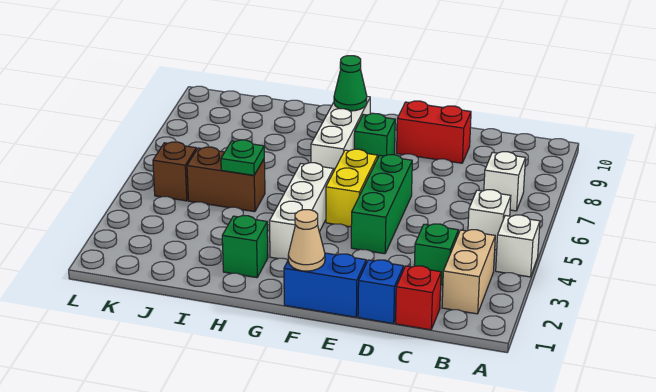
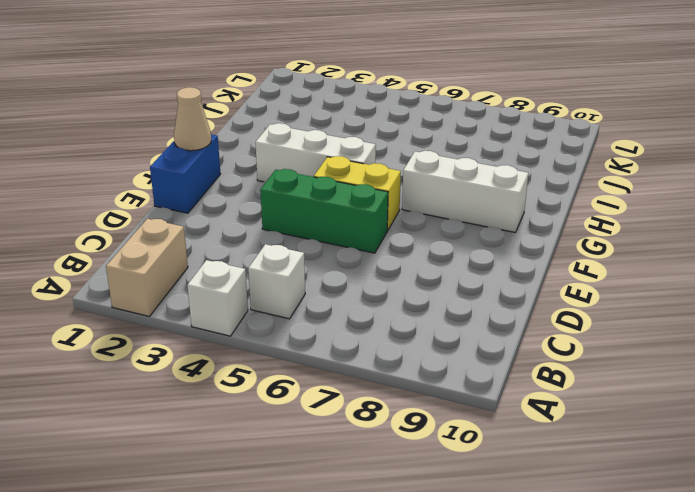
tan 1x2 brick [106,219,188,317] -> tan 1x2 brick turned to [442,230,495,314]
none -> white 1x1 brick [484,152,525,211]
none -> red 1x1 brick [396,266,441,330]
none -> green 1x1 brick [414,224,458,285]

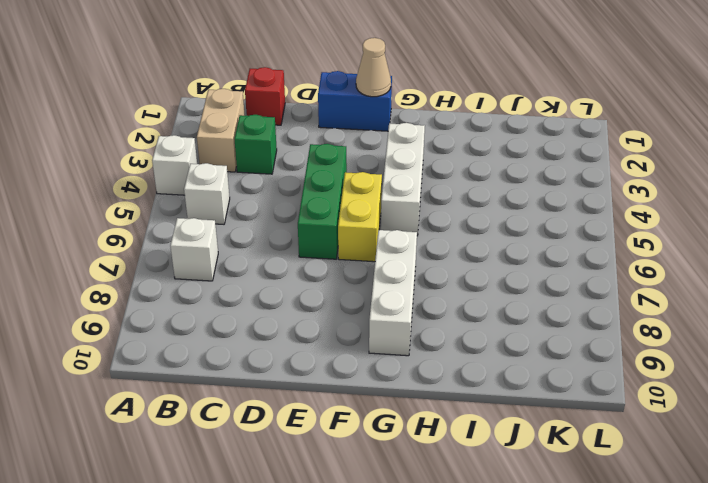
none -> blue 1x1 brick [358,260,404,324]
none -> red 1x2 brick [397,101,471,163]
none -> green 1x1 brick [354,113,395,157]

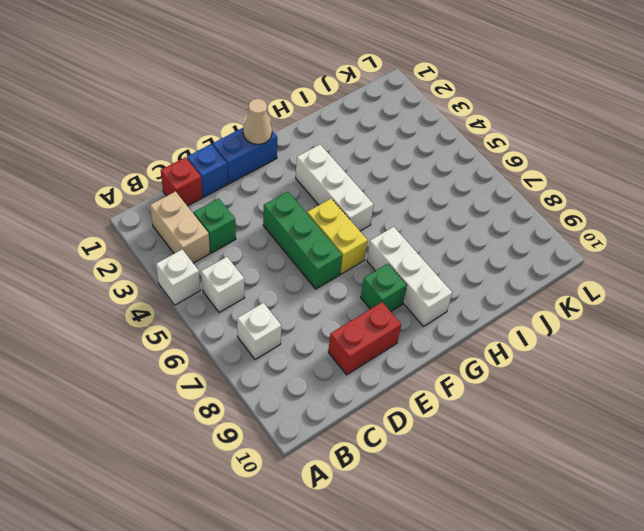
none -> green 1x1 brick [222,216,268,278]
none -> brown 1x2 brick [187,147,265,212]
none -> brown 1x1 brick [153,142,196,201]

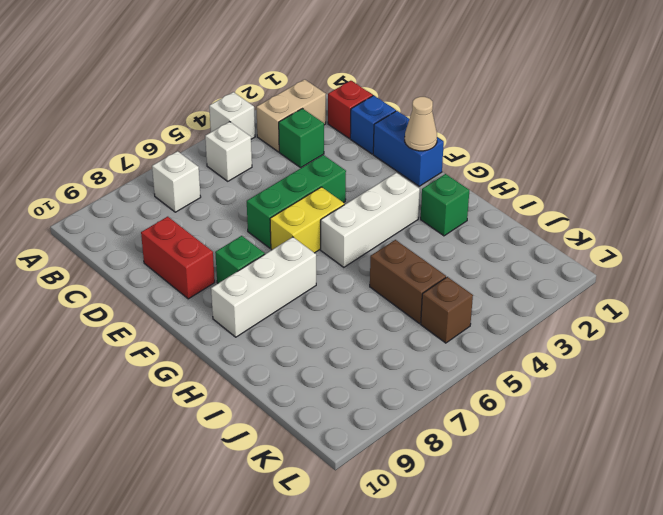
none -> green 1x1 cone [334,56,367,111]
none -> green 1x1 plate [221,140,264,175]

